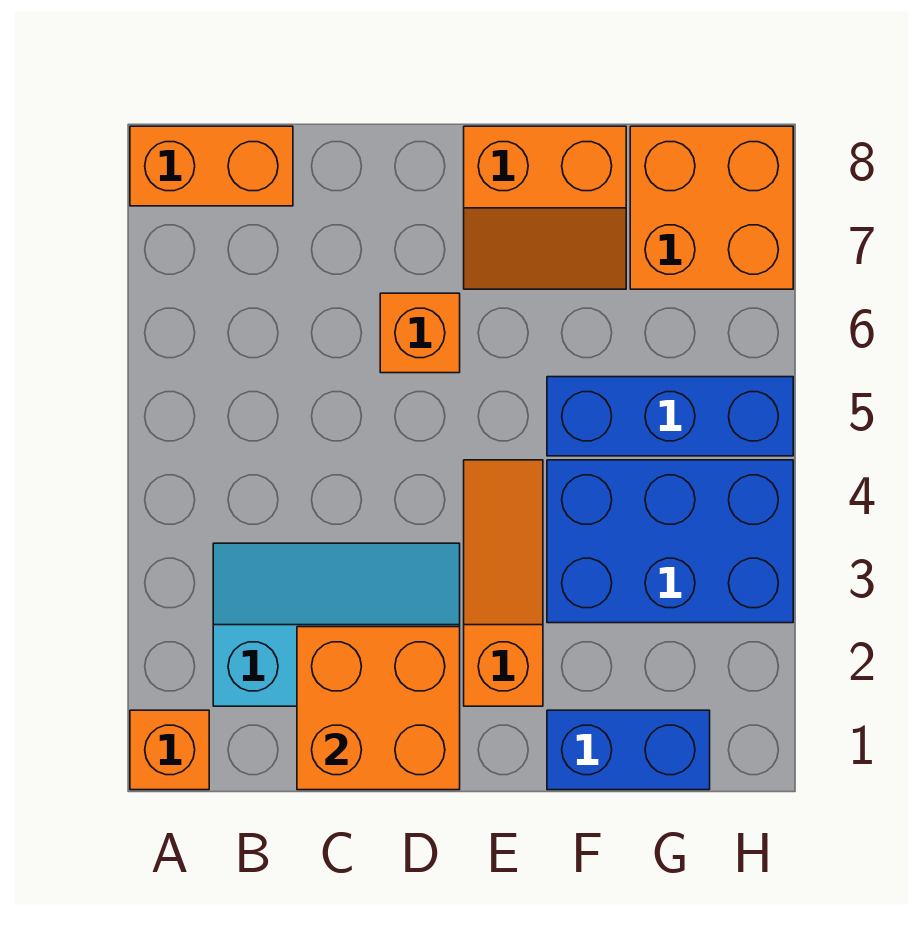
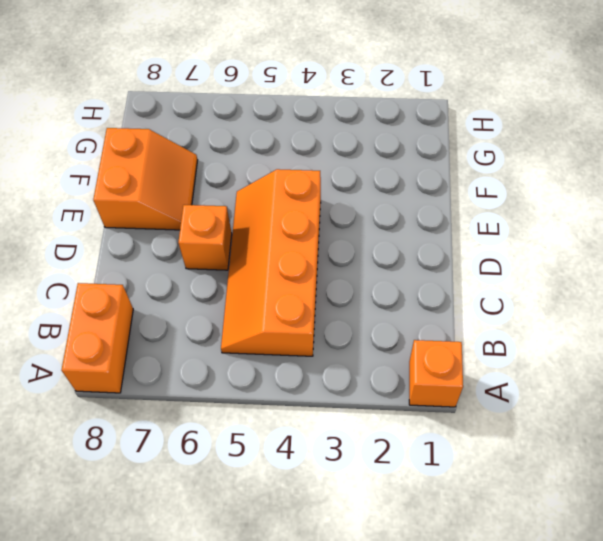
orange 2x4 slope [221,169,321,356] -> orange 1x3 slope [464,460,543,706]
none -> cyan 2x3 slope [213,543,460,706]
none -> blue 1x2 brick [547,710,710,790]

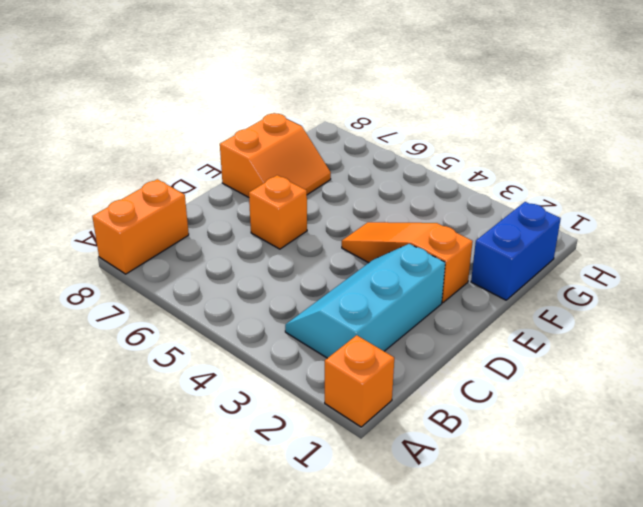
none -> blue 2x3 brick [547,460,793,623]
none -> blue 1x3 brick [547,377,793,456]

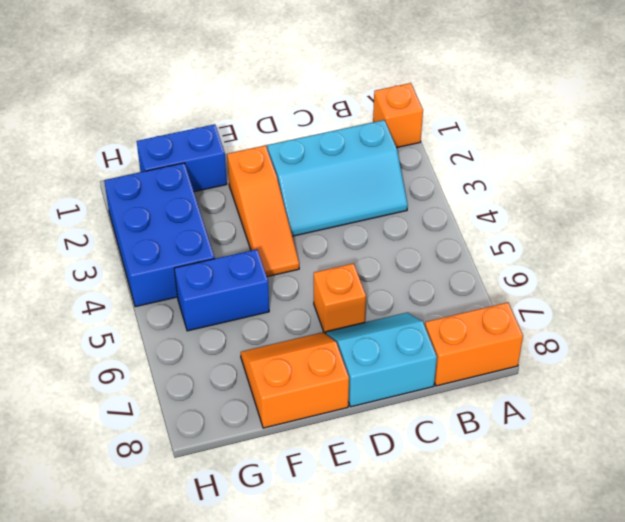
cyan 2x2 slope [326,313,437,407] -> none
blue 1x2 brick [174,249,269,331] -> blue 1x3 brick [547,377,793,456]
blue 2x3 brick [104,163,215,307] -> blue 2x3 brick turned to [547,460,793,623]
none -> orange 2x2 brick [630,126,793,289]
none -> orange 2x2 brick [297,627,460,790]

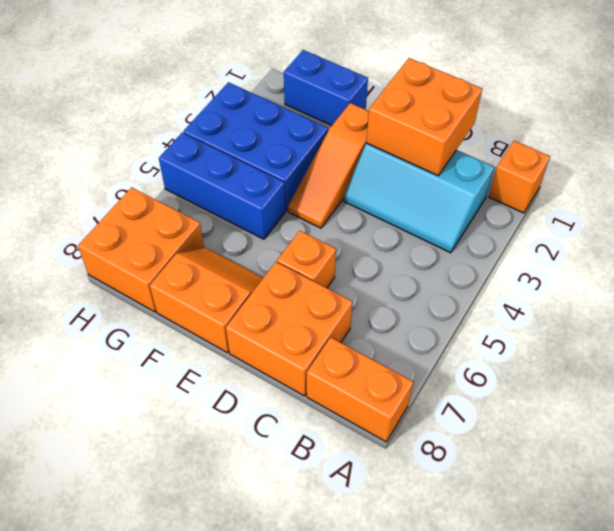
orange 2x2 brick [226,262,352,396] -> none

